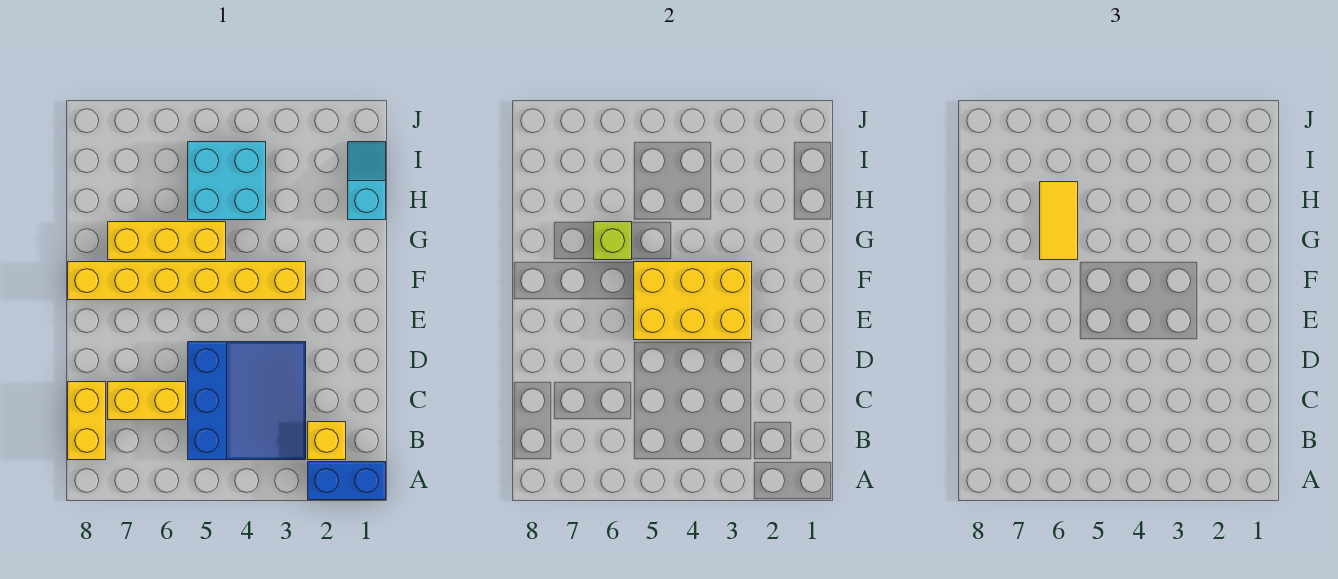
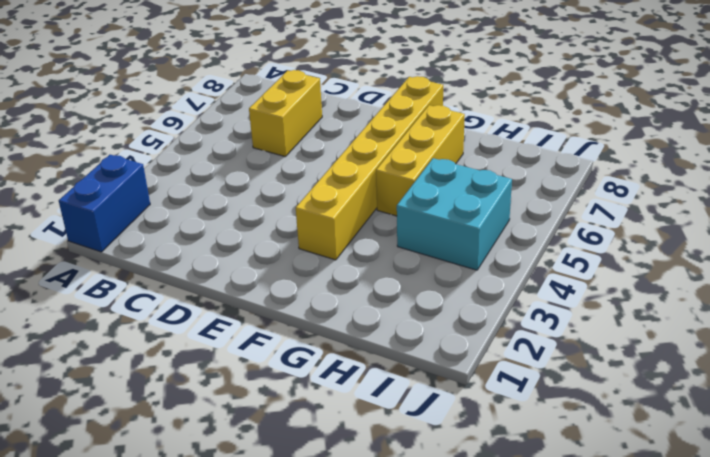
none -> yellow 1x1 brick [308,422,346,460]
none -> blue 3x3 slope [188,342,306,460]
none -> yellow 1x2 brick [68,382,106,460]

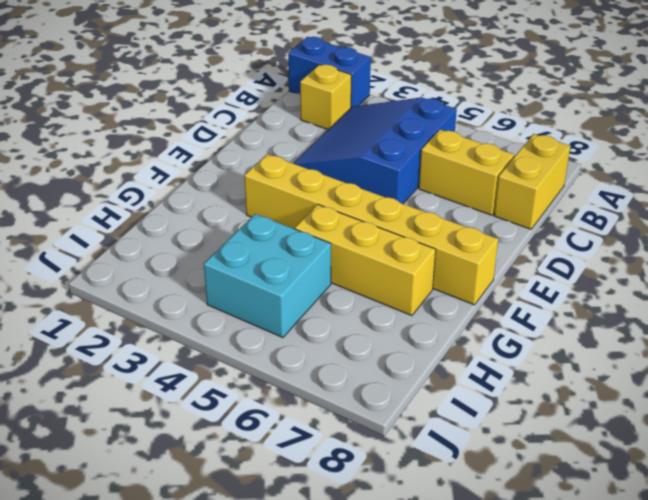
none -> cyan 1x2 slope [348,142,386,220]
none -> yellow 2x3 brick [634,262,752,340]
none -> lime 1x1 brick [594,222,632,260]

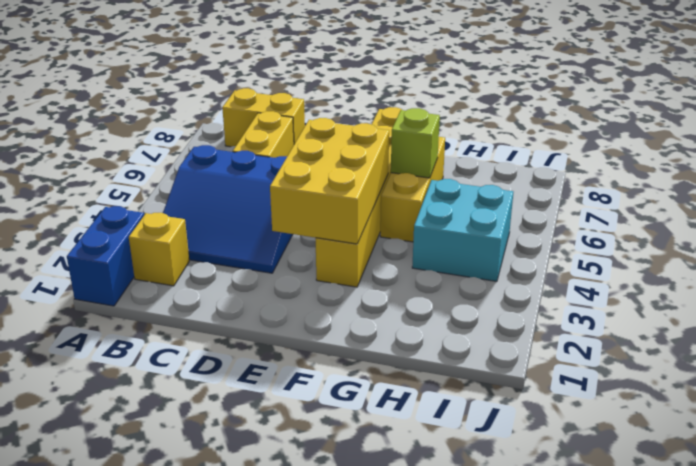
none -> cyan 1x2 slope [348,142,386,220]
none -> yellow 1x2 tile [1040,182,1078,260]

